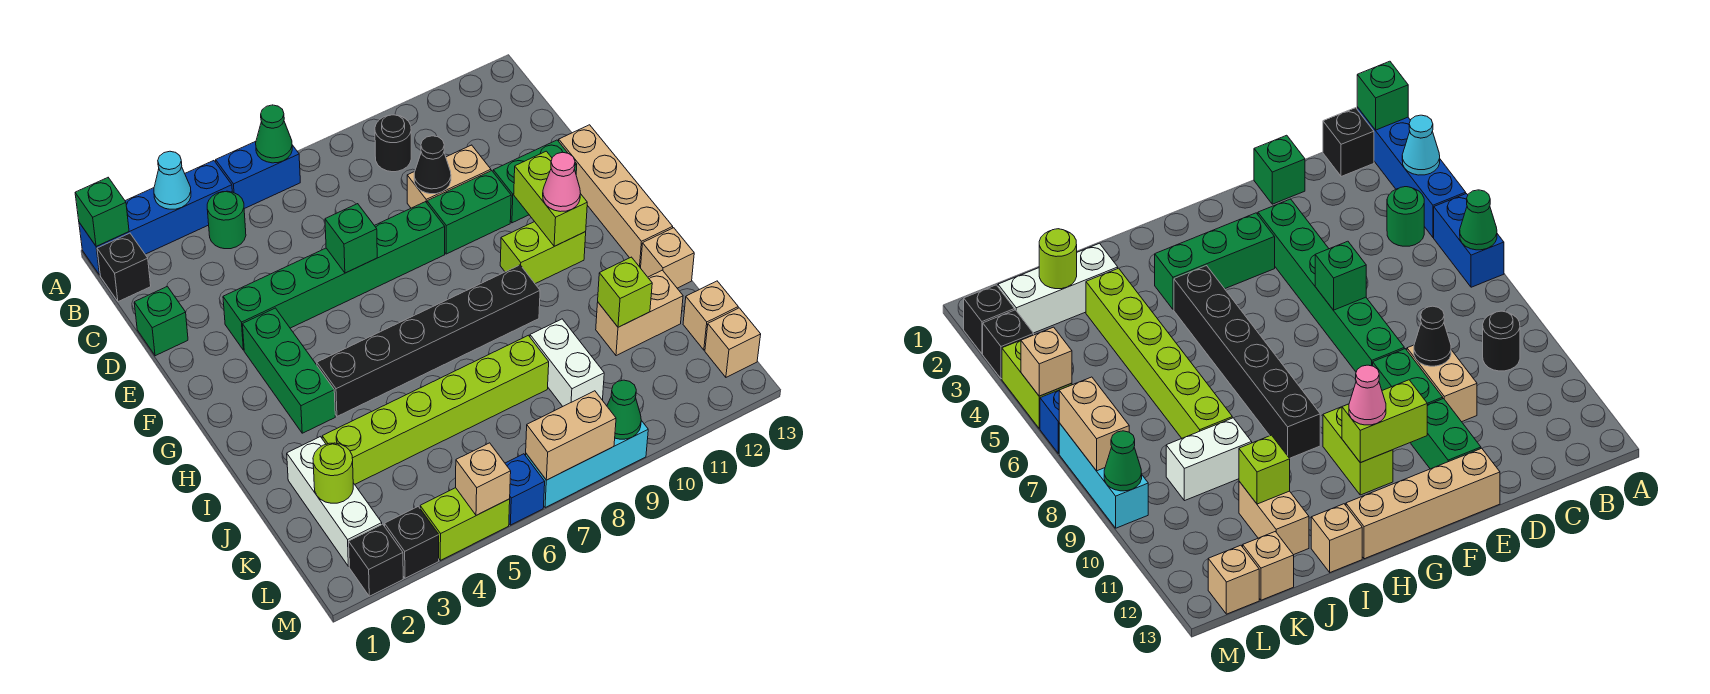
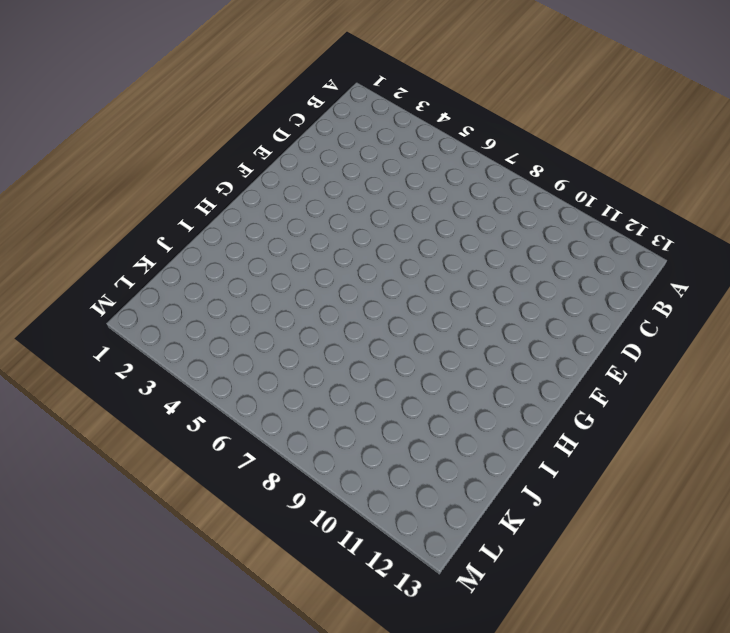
none -> blue 1x4 brick [79,161,232,275]
none -> blue 1x2 brick [216,141,300,209]
none -> black 1x1 brick [97,233,151,302]
none -> green 1x1 round brick [207,191,246,249]

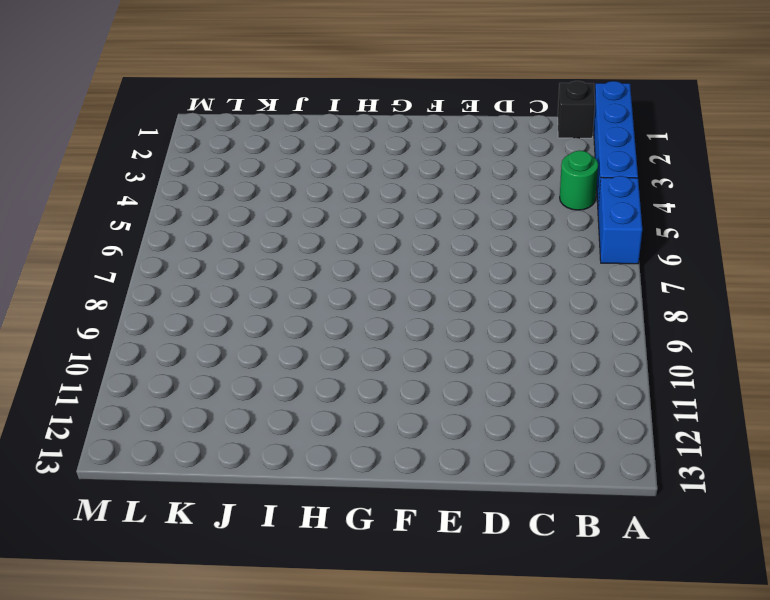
none -> black 1x1 round brick [375,115,411,172]
none -> green 1x1 brick [134,286,188,356]
none -> tan 1x2 brick [407,145,491,208]
none -> green 1x6 brick [223,202,445,350]

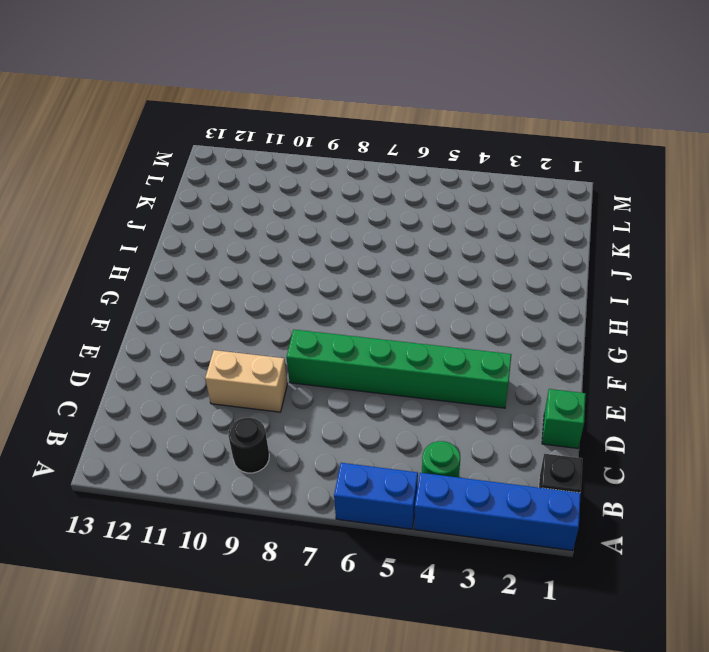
none -> green 1x2 brick [427,171,511,254]
none -> green 1x2 brick [493,140,577,223]
none -> tan 1x4 brick [559,125,673,268]
none -> green 1x3 brick [242,308,335,433]

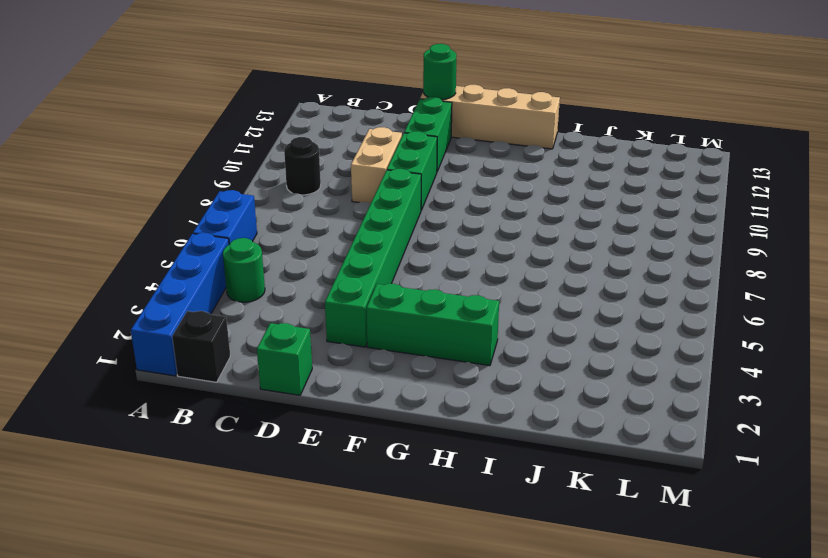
green 1x1 round brick [423,44,457,100] -> none
none -> lime 1x2 brick [500,222,586,284]
none -> black 1x6 brick [317,265,540,416]
none -> tan 1x1 brick [641,228,694,288]
none -> white 1x3 brick [287,437,382,566]

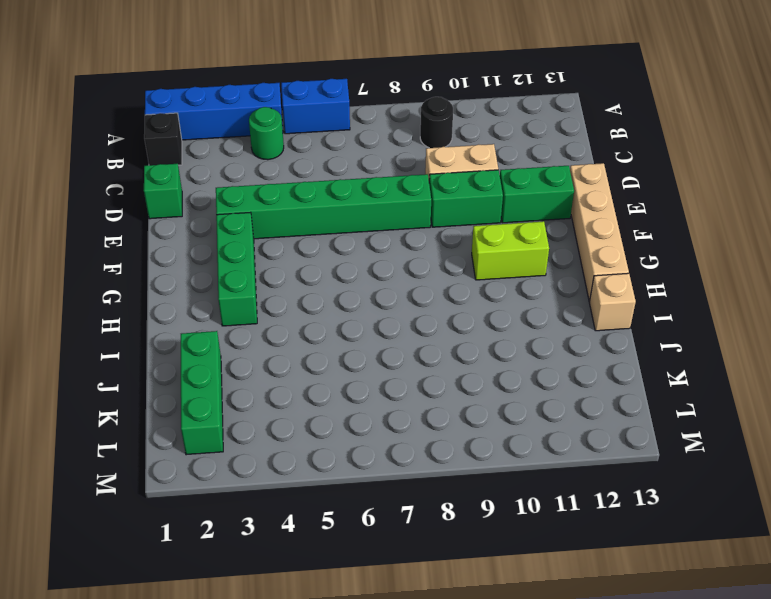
green 1x3 brick [181,331,223,455] -> white 1x3 brick [287,437,382,566]
none -> black 1x6 brick [317,265,540,416]
none -> lime 1x6 brick [322,335,549,484]
none -> white 1x2 brick [530,319,604,406]
none -> tan 1x2 brick [596,270,683,356]

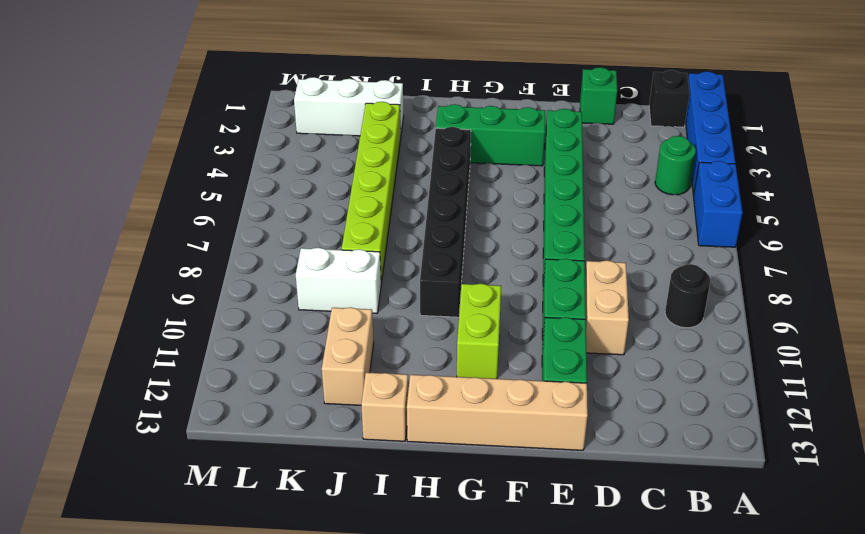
none -> tan 1x1 brick [683,281,738,350]
none -> tan 1x1 brick [705,308,761,377]
none -> black 1x1 brick [349,524,403,596]
none -> black 1x1 brick [385,506,439,578]

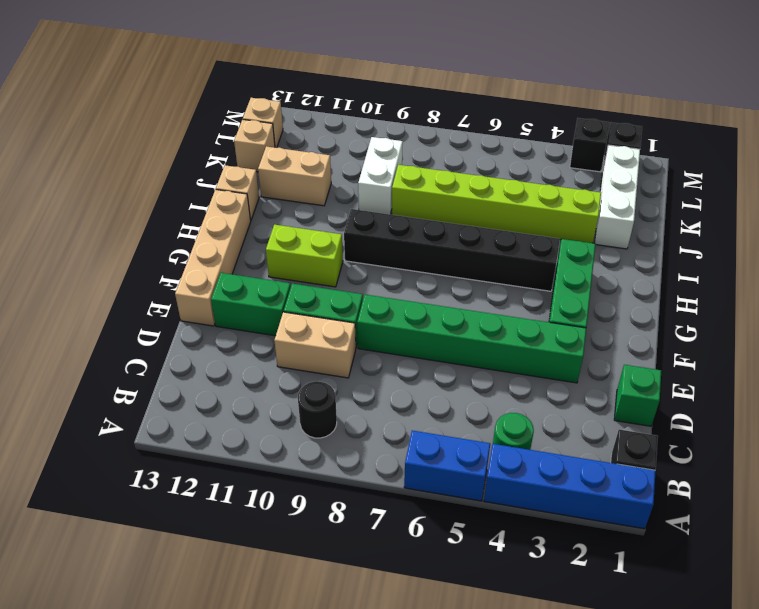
none -> lime 1x2 brick [420,488,510,560]
none -> blue 1x1 brick [505,454,545,525]
none -> cyan 1x3 brick [526,421,648,508]
none -> green 1x1 brick [75,178,129,247]

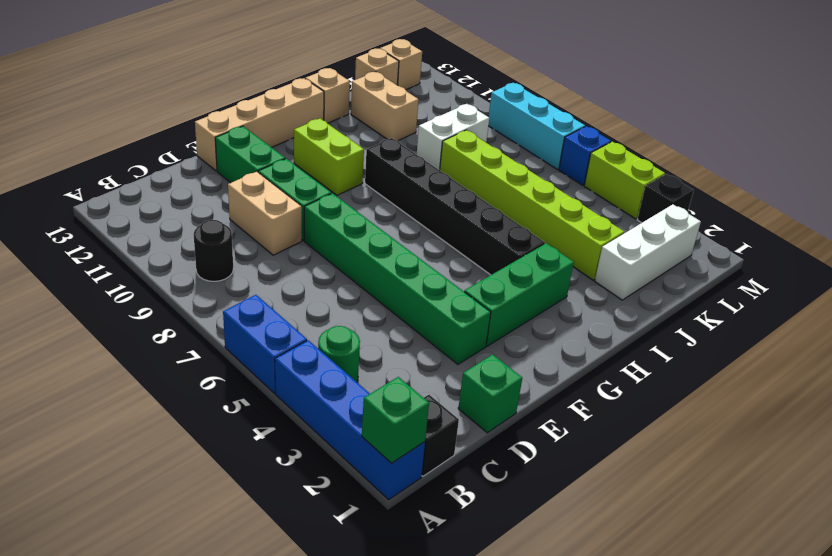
none -> black 1x1 brick [349,524,403,596]
none -> cyan 1x1 cone [154,151,191,209]
none -> green 1x1 cone [256,105,292,163]
none -> black 1x1 cone [414,136,451,194]

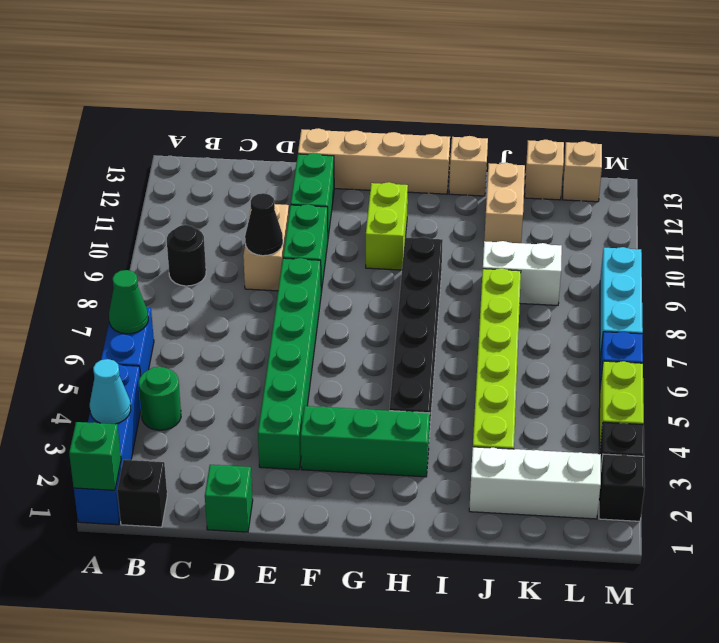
none -> green 1x1 brick [325,204,377,273]
none -> lime 1x2 brick [514,151,587,246]
none -> lime 1x1 brick [598,257,652,327]
none -> lime 1x1 round brick [313,443,353,503]

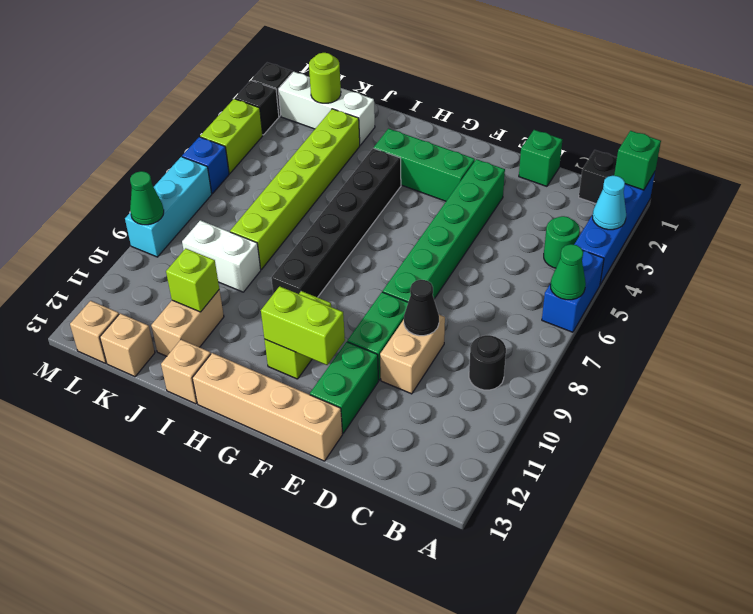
none -> green 1x1 brick [325,204,377,273]
none -> tan 1x1 brick [456,443,511,515]
none -> tan 1x2 brick [526,391,616,480]
none -> pink 1x1 cone [543,152,581,212]

